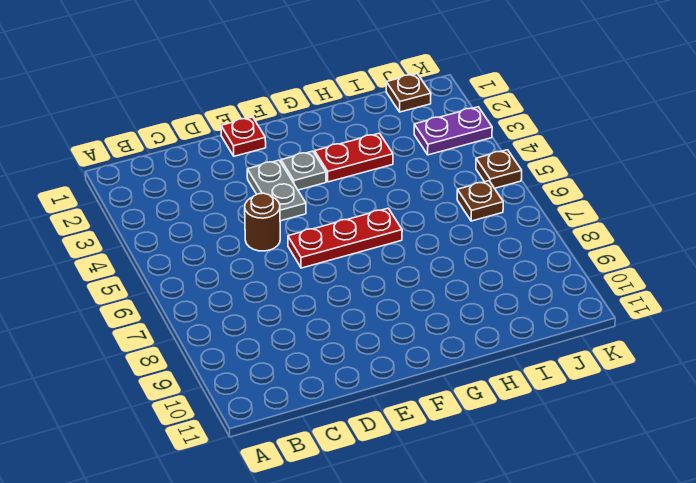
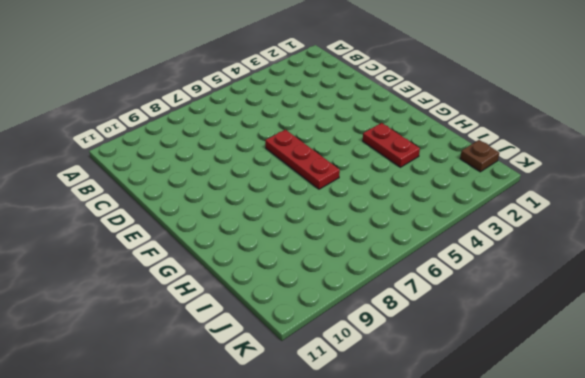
none -> brown 1x1 round brick [245,193,280,251]
none -> red 1x1 plate [221,117,266,156]

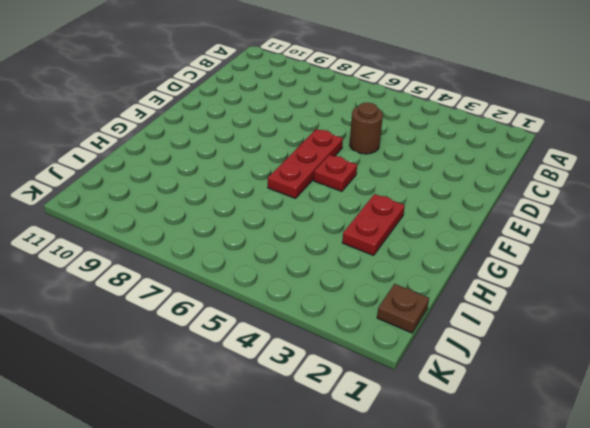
red 1x1 plate [314,155,357,191] -> red 1x1 plate moved to [221,117,266,156]
none -> grey 1x2 plate [247,160,306,221]
none -> grey 1x1 plate [281,151,326,190]

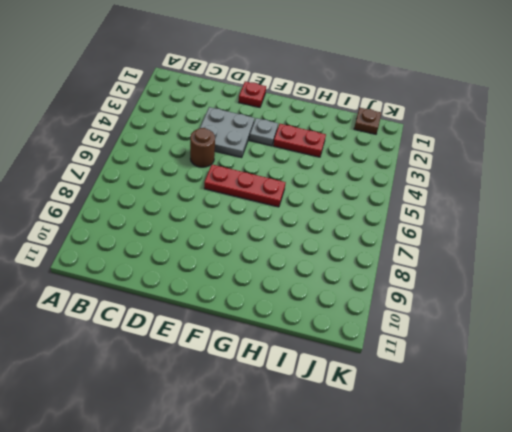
grey 2x2 plate [200,107,255,157] -> grey 1x2 plate [247,160,306,221]
none -> purple 1x2 plate [414,107,492,155]
none -> brown 1x1 plate [457,181,503,221]

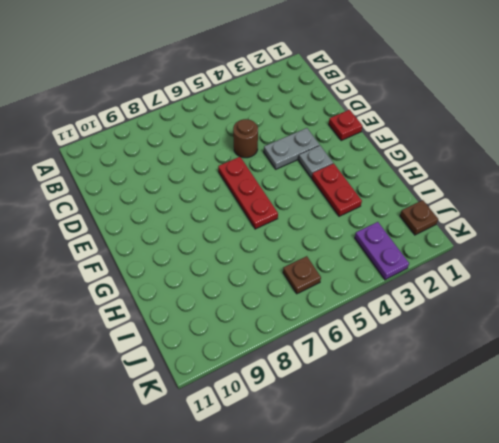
none -> brown 1x1 plate [476,150,522,188]

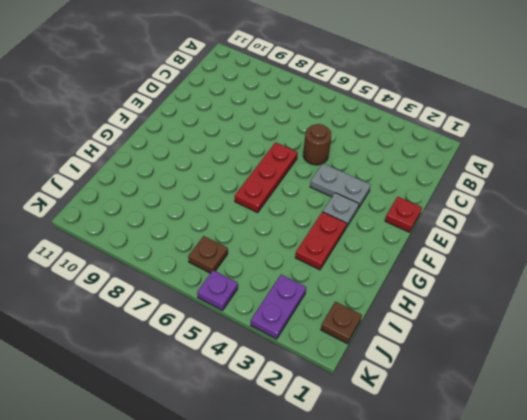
purple 1x1 plate [197,270,238,311] -> brown 1x1 plate [476,150,522,188]

